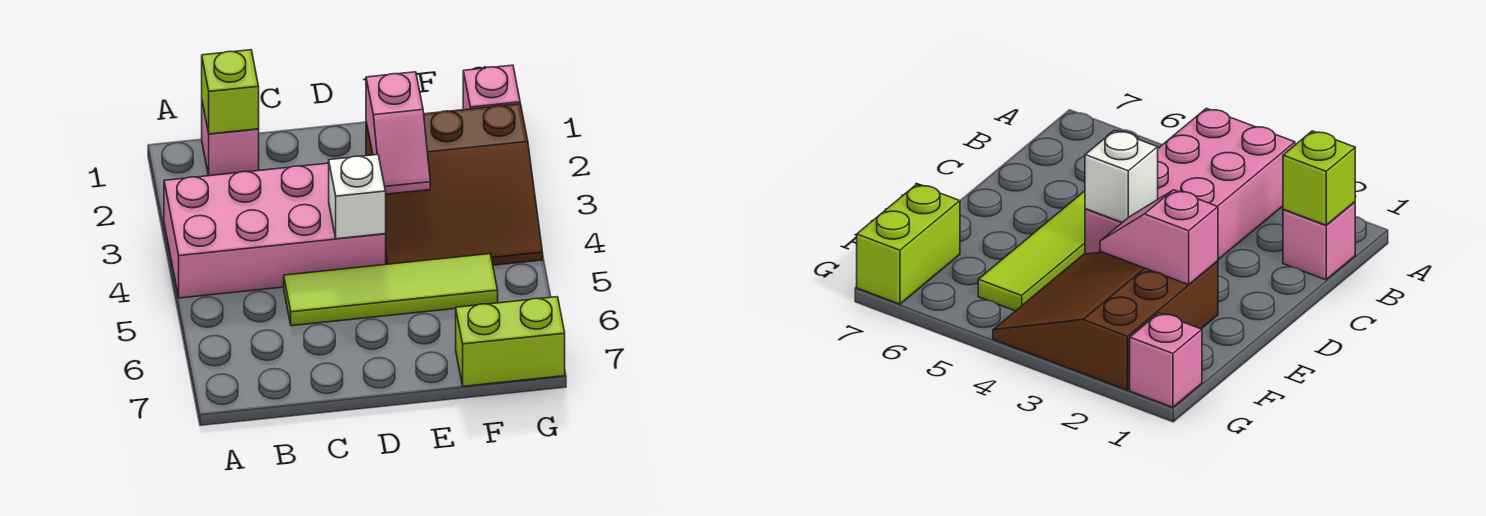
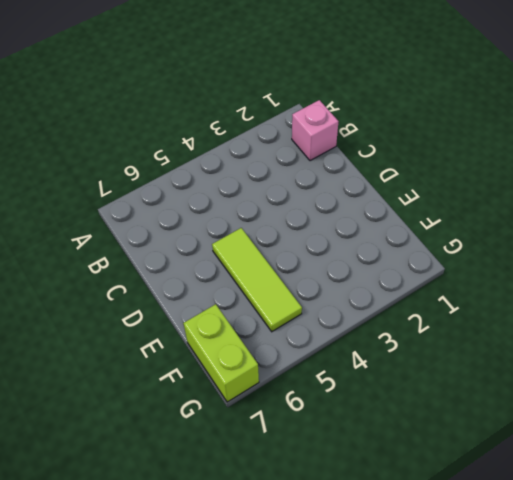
lime 1x3 tile [212,228,302,332] -> lime 1x4 tile [284,254,498,326]
none -> pink 2x4 brick [164,163,386,298]
none -> brown 3x3 slope [366,104,543,265]

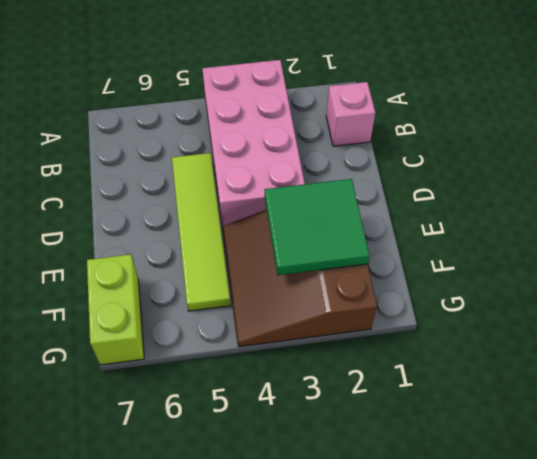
green 2x2 tile [265,179,369,275] -> pink 1x2 slope [366,72,430,194]
none -> pink 1x1 brick [463,65,520,110]
none -> lime 1x1 brick [202,50,259,134]

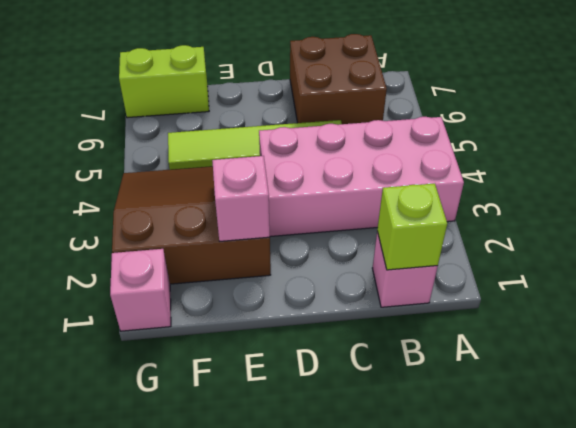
brown 2x2 brick [290,34,387,124] -> none
none -> white 1x1 brick [329,155,386,239]

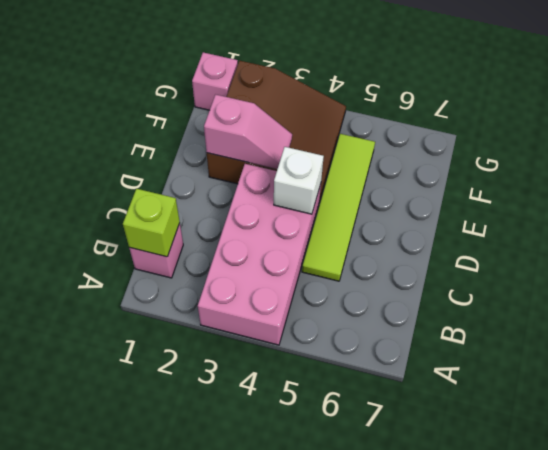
none -> lime 1x2 brick [456,297,565,386]

